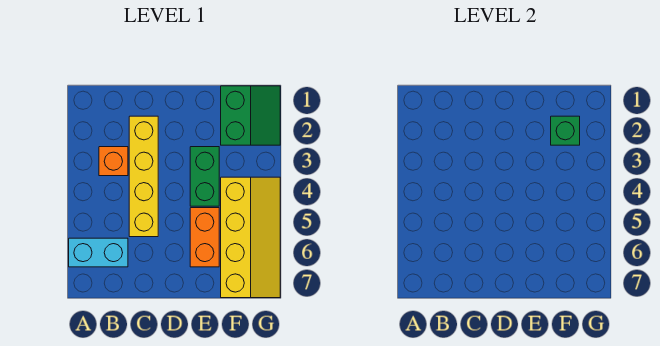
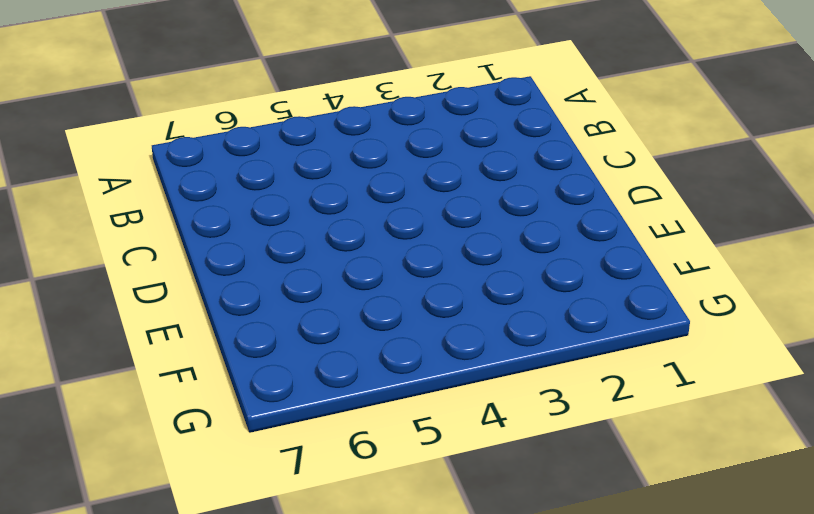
none -> cyan 1x2 brick [69,238,128,267]
none -> orange 1x1 brick [99,147,128,176]

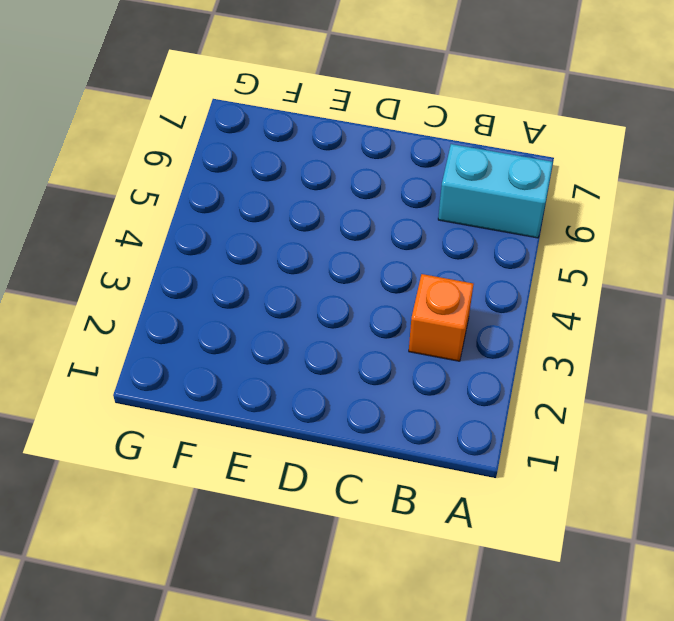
none -> yellow 1x4 brick [129,116,158,237]
none -> green 1x2 brick [190,147,219,206]

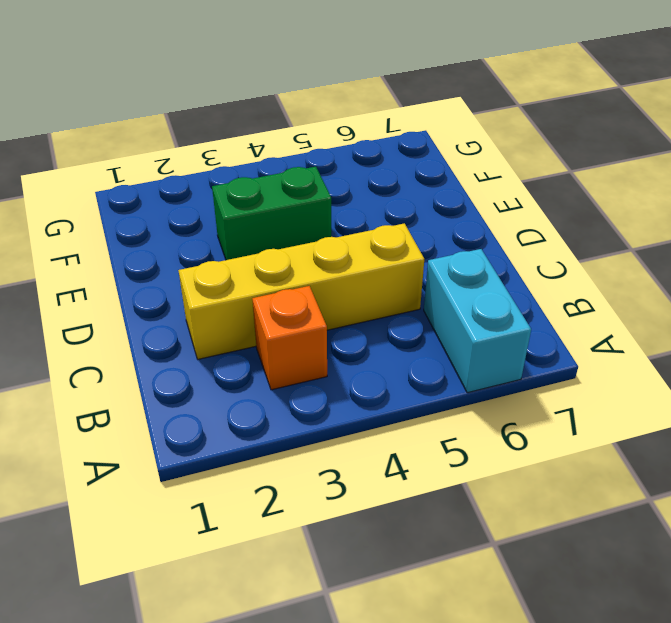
none -> orange 1x2 brick [190,208,219,267]
none -> green 2x2 slope [221,86,280,145]

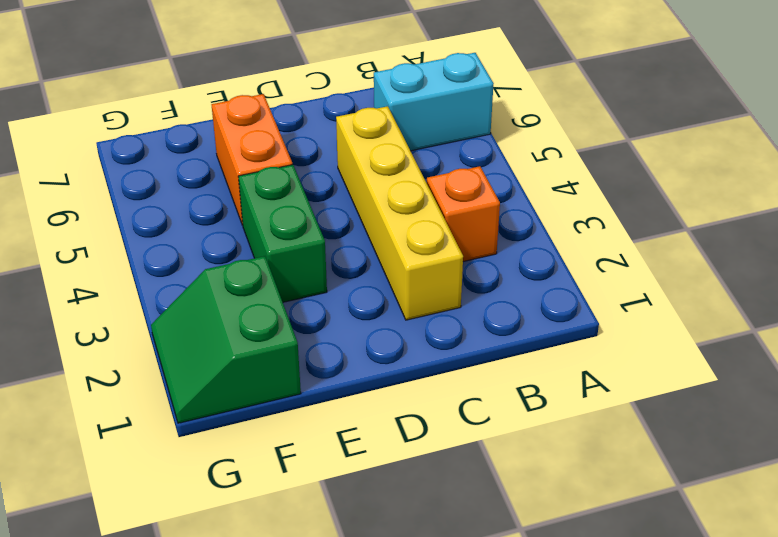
none -> yellow 2x4 slope [221,177,280,298]
none -> green 1x1 brick [551,116,580,145]

